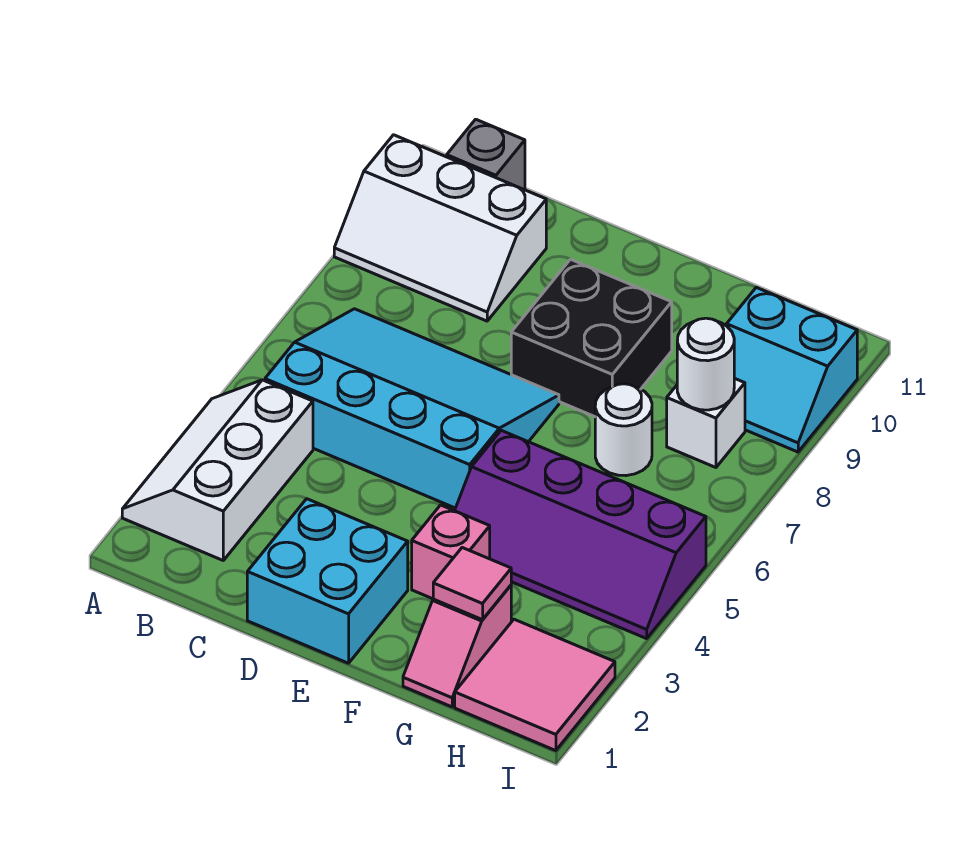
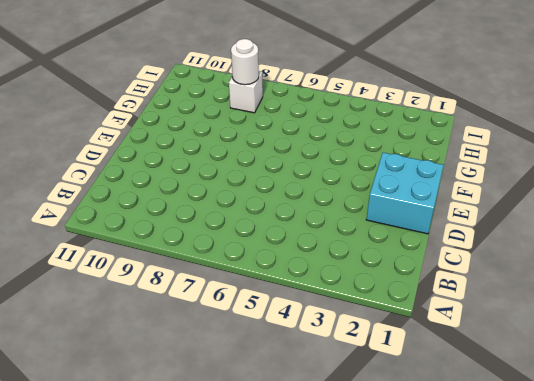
none -> white 2x3 slope [122,380,313,560]
none -> white 2x3 slope [334,135,546,321]
none -> cyan 3x4 slope [265,309,559,508]

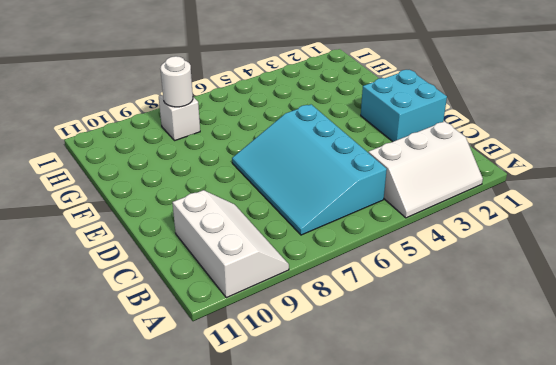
none -> grey 1x1 brick [447,119,525,190]
none -> black 2x2 brick [511,259,672,417]
none -> pink 1x1 brick [412,505,490,599]

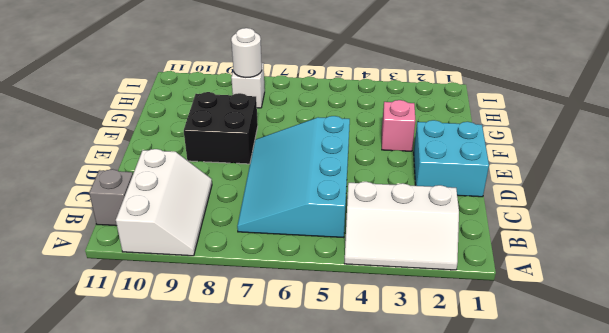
none -> purple 2x4 slope [455,430,706,639]
none -> pink 1x2 slope [403,585,511,707]
none -> white 1x1 round brick [595,384,652,476]

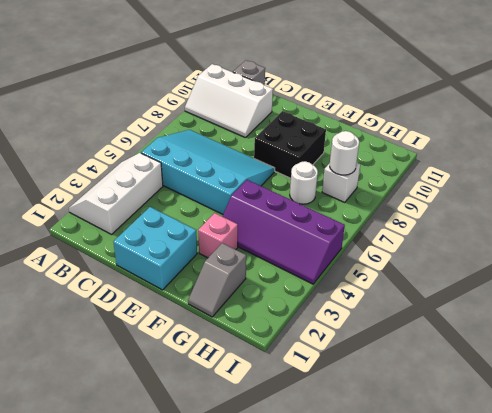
grey 1x2 slope [188,243,246,317] -> pink 1x2 slope [403,585,511,707]
none -> pink 2x2 tile [455,619,615,751]
none -> cyan 2x2 slope [726,287,857,452]
none -> pink 1x1 tile [433,548,511,620]

